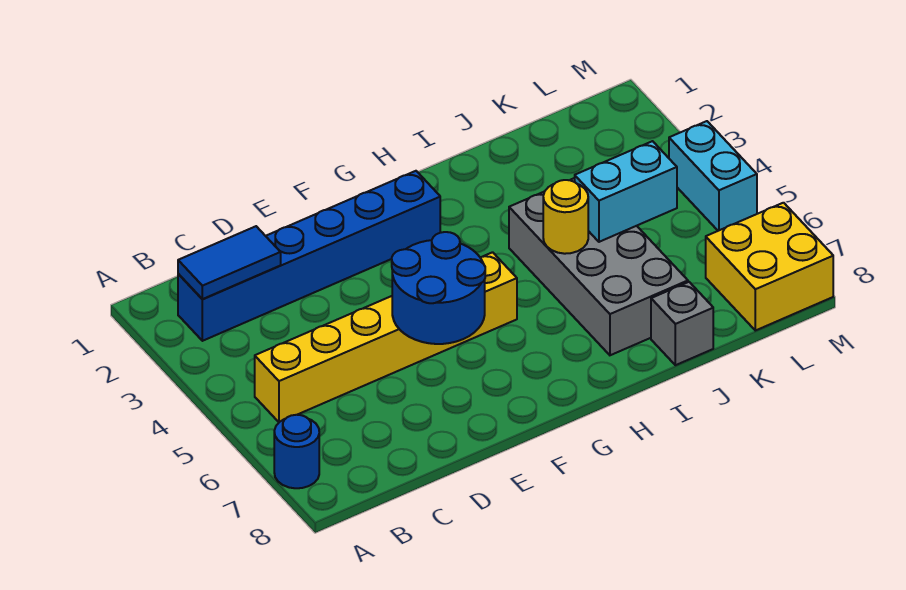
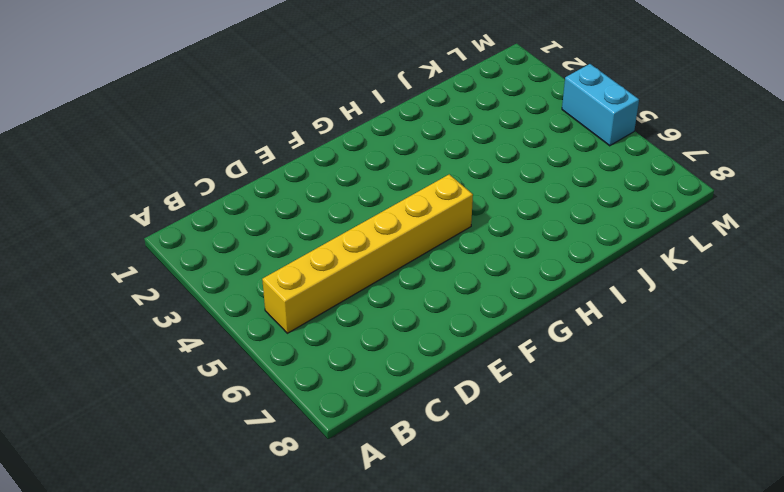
none -> blue 1x1 round brick [274,415,319,488]
none -> blue 1x6 brick [178,171,440,341]

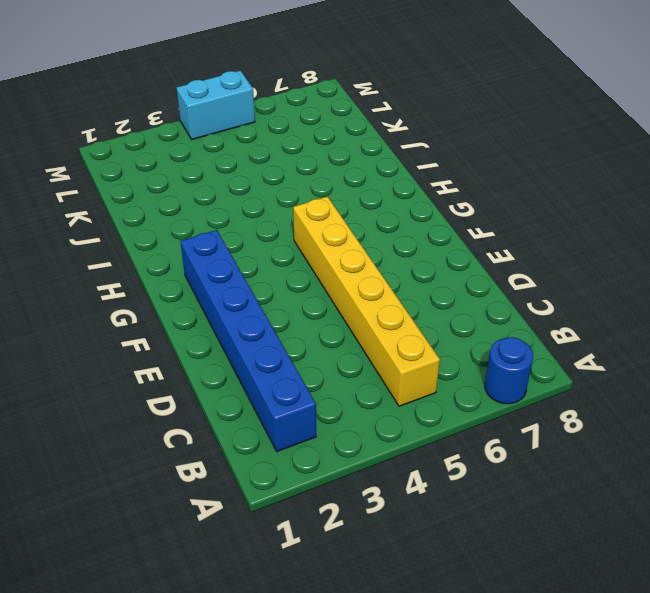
none -> grey 2x4 brick [509,178,688,355]
none -> grey 1x1 brick [651,282,713,365]

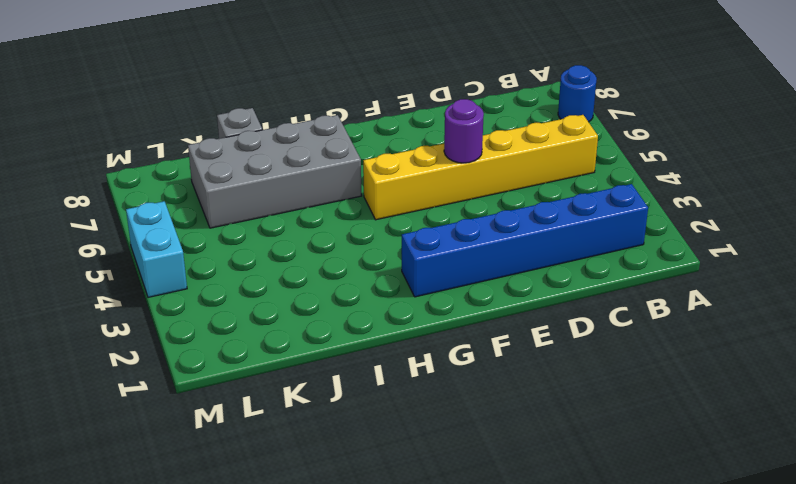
purple 1x1 round brick [444,99,484,163] -> blue 2x2 round brick [392,232,485,344]
grey 2x4 brick [188,115,362,228] -> grey 2x4 brick turned to [509,178,688,355]
none -> yellow 2x2 brick [706,203,833,331]
none -> blue 1x2 tile [178,226,281,299]

